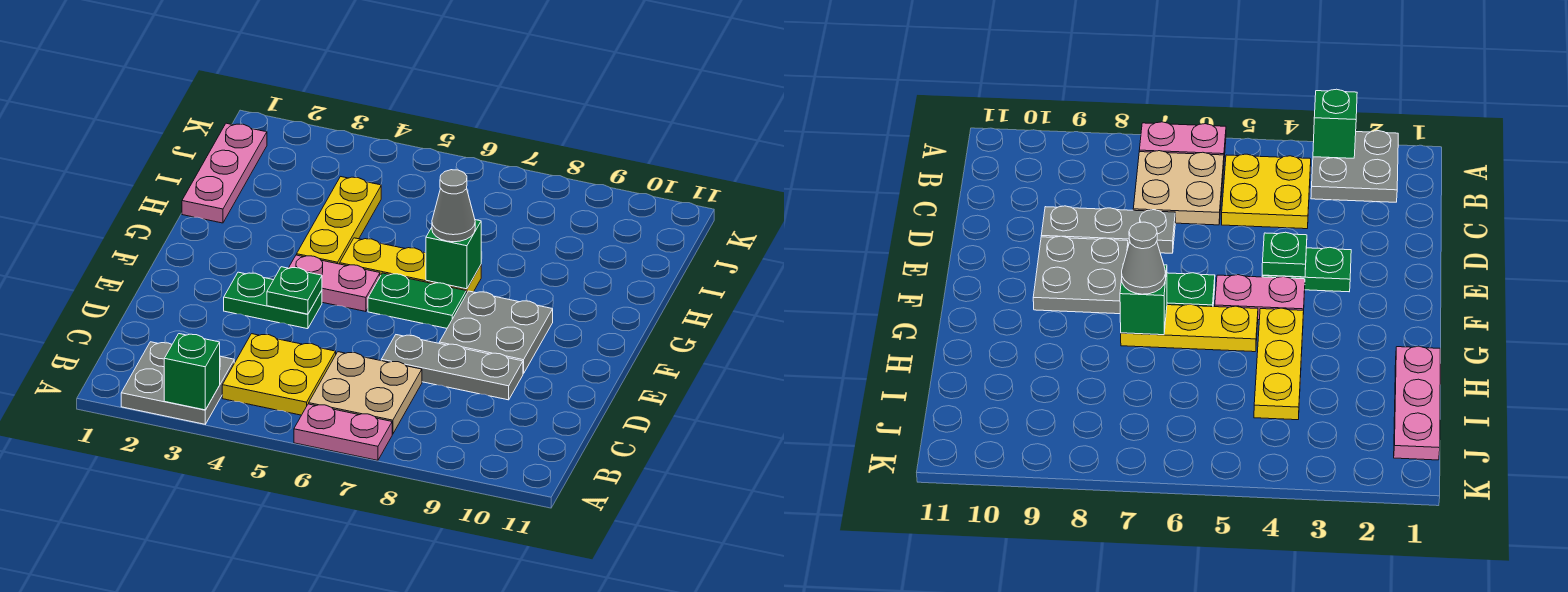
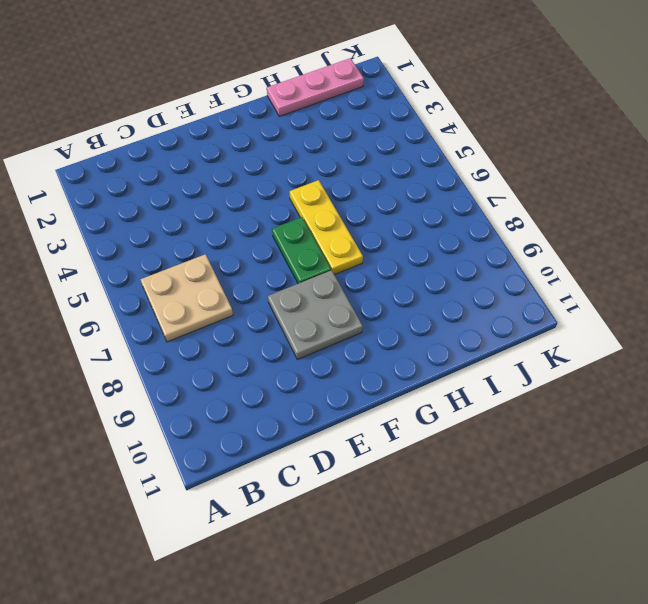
none -> grey 2x2 plate [121,342,234,424]
none -> pink 1x2 plate [294,404,392,460]
none -> yellow 2x2 plate [222,334,336,415]

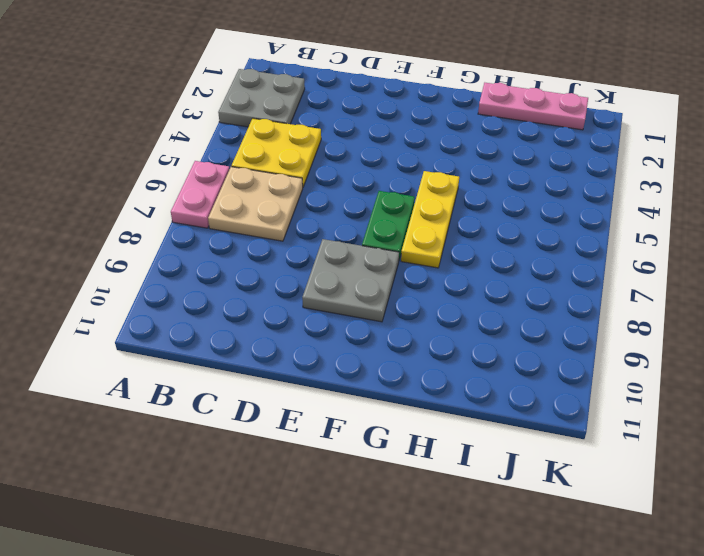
none -> grey 1x3 plate [381,335,523,400]
none -> green 1x2 plate [224,272,322,329]
none -> pink 1x2 plate [289,255,380,312]

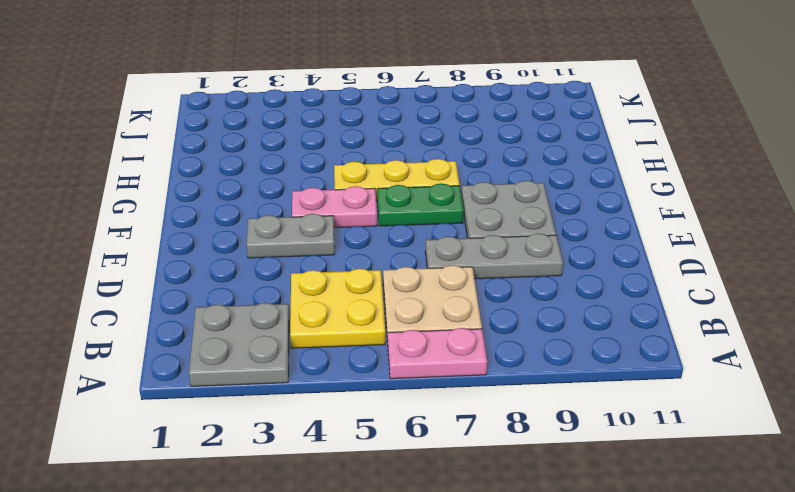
grey 1x2 plate [247,214,335,258] -> green 1x2 plate [224,272,322,329]
none -> yellow 1x3 plate [297,177,381,264]
none -> pink 1x3 plate [182,123,267,223]
none -> green 1x1 brick [164,334,220,410]

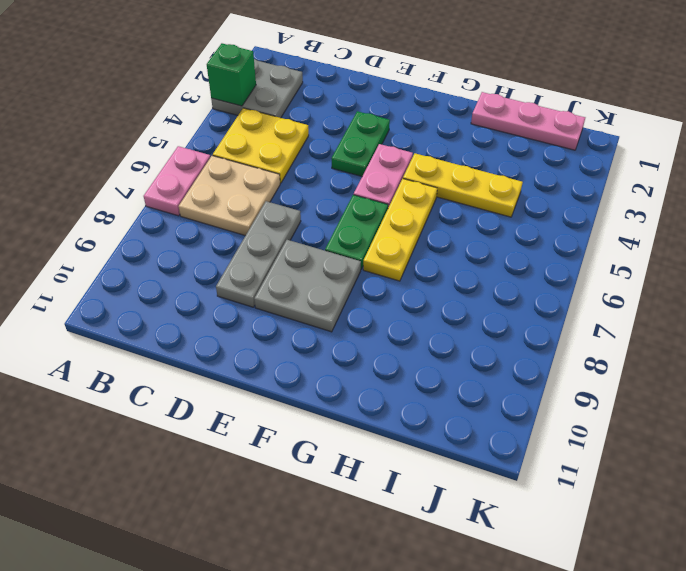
none -> green 1x1 plate [267,267,322,314]
none -> green 1x1 brick [426,220,481,289]
none -> grey 1x1 cone [432,170,475,242]

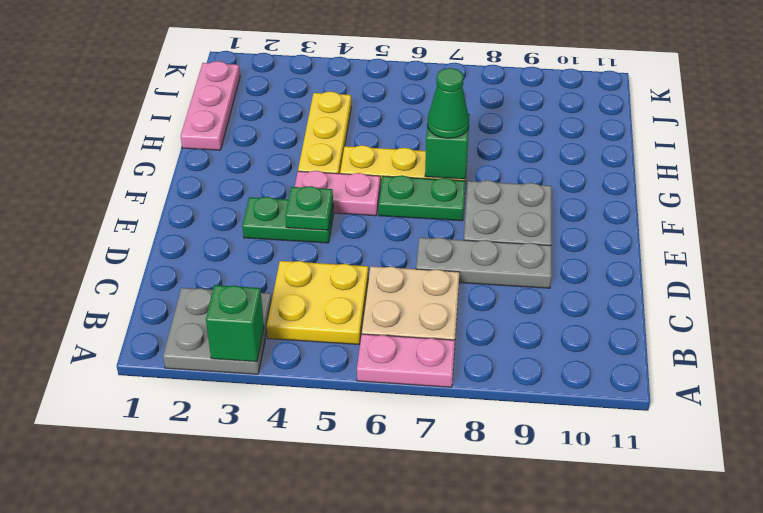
green 1x1 cone [427,68,469,138] -> grey 1x1 cone [432,170,475,242]

